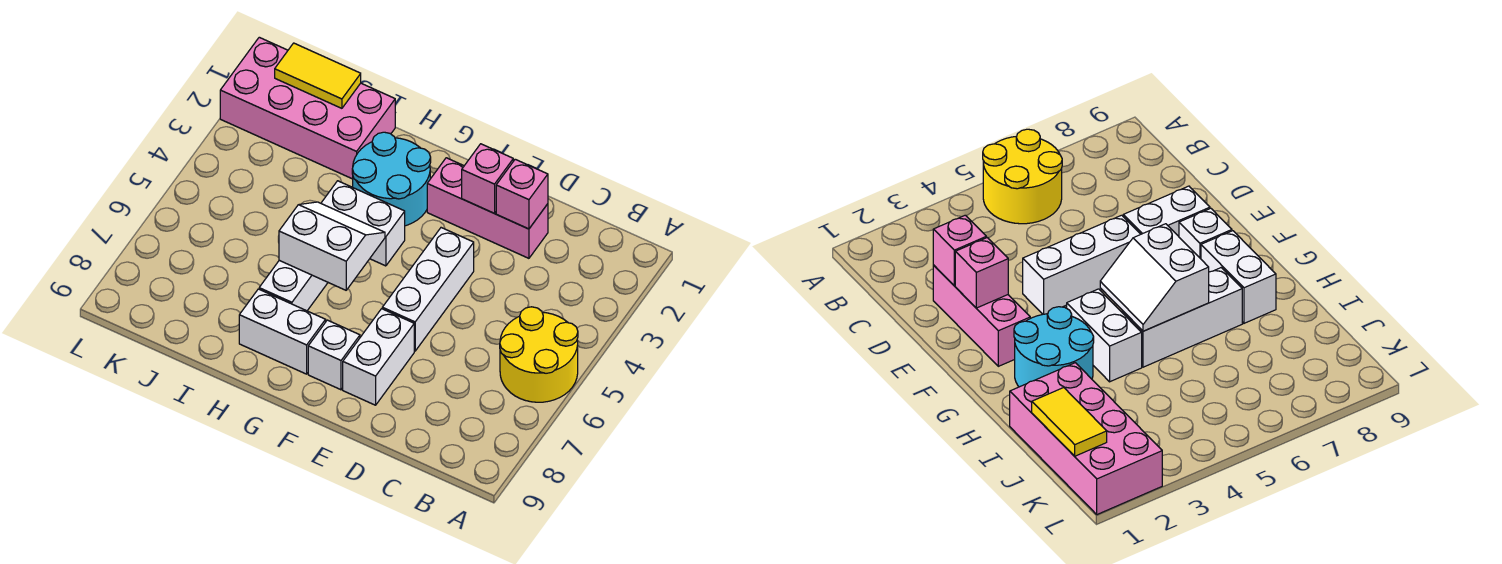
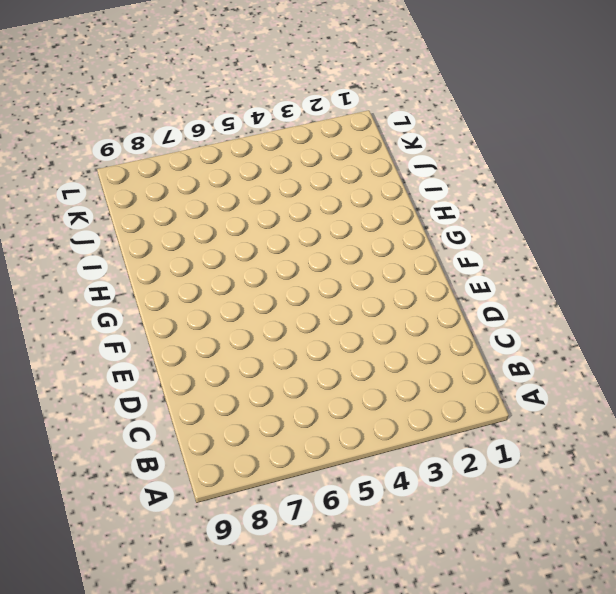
none -> yellow 2x2 round brick [500,307,578,402]
none -> pink 1x3 brick [427,158,548,258]
none -> white 1x3 brick [382,228,474,351]

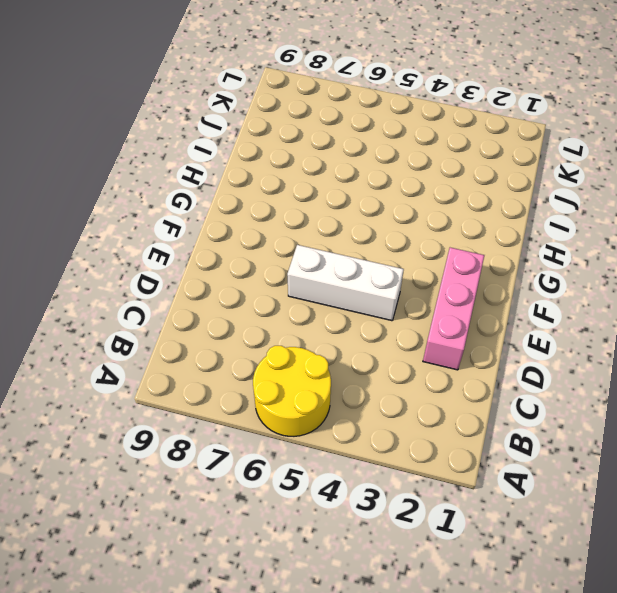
none -> white 1x2 brick [343,309,414,405]
none -> white 1x1 brick [308,320,360,390]
none -> cyan 2x2 round brick [352,132,431,226]

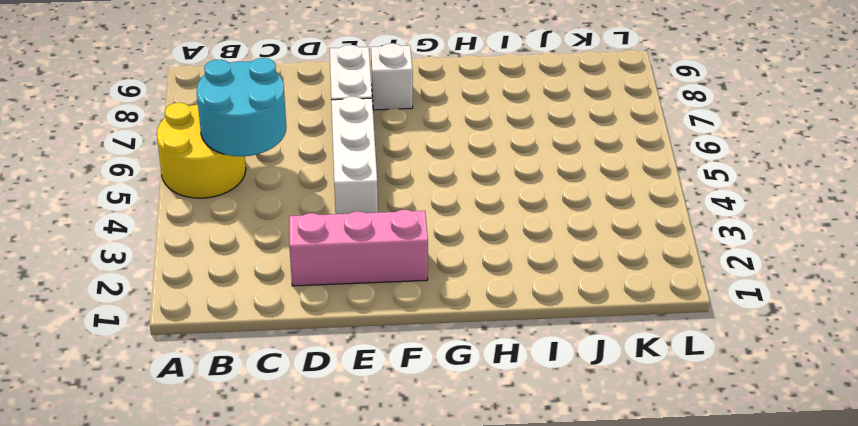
cyan 2x2 round brick [197,58,286,156] -> cyan 2x2 round brick moved to [352,132,431,226]
none -> white 1x2 brick [321,181,405,266]
none -> white 1x2 brick [239,289,326,374]
none -> white 1x3 brick [259,260,328,311]

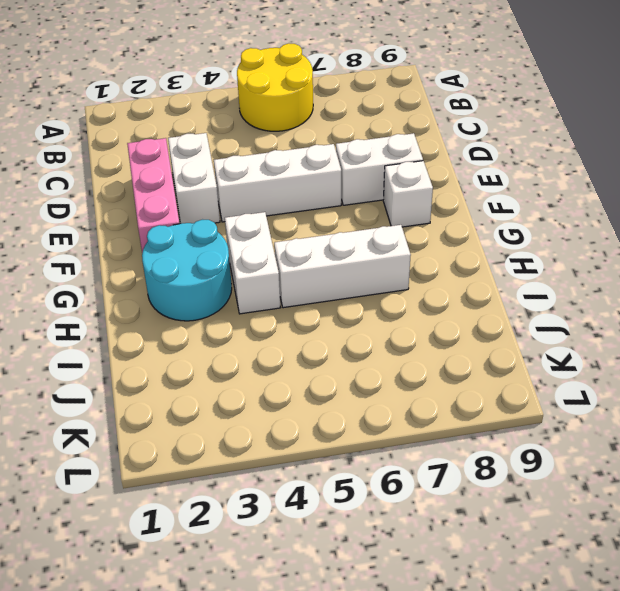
white 1x2 brick [168,133,220,224] -> white 1x2 brick moved to [239,289,326,374]
none -> pink 2x4 brick [220,37,395,179]
none -> pink 1x1 brick [496,159,548,229]
none -> pink 1x1 brick [462,144,513,213]

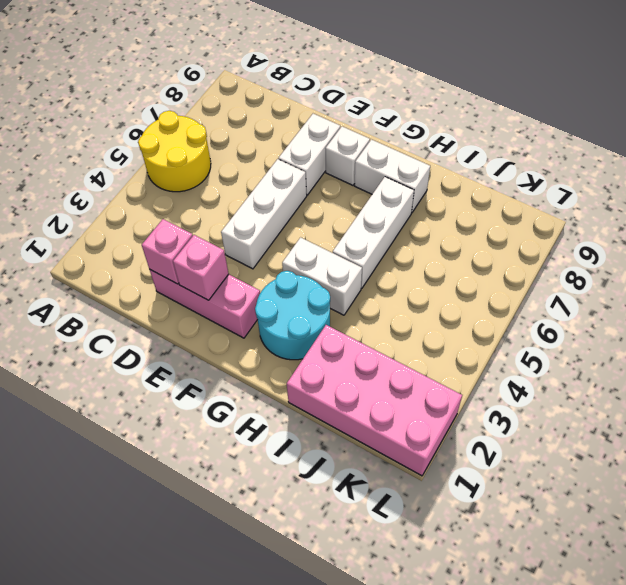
none -> white 2x2 slope [279,202,385,290]
none -> yellow 1x2 tile [275,43,361,108]

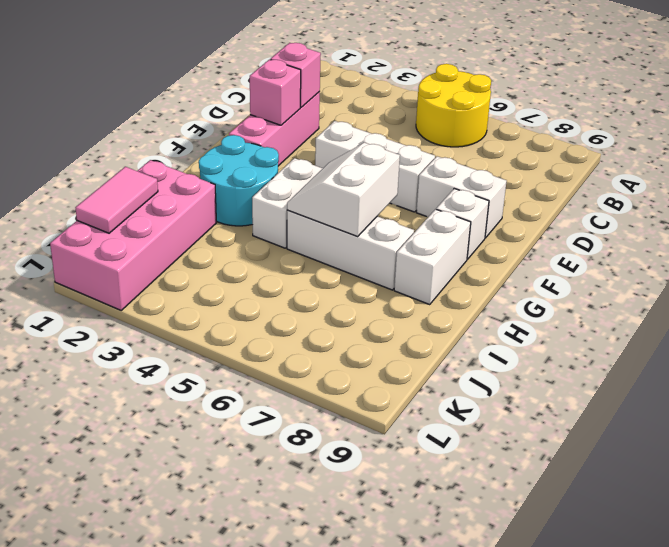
pink 1x2 tile [75,167,158,233] -> yellow 1x2 tile [275,43,361,108]

